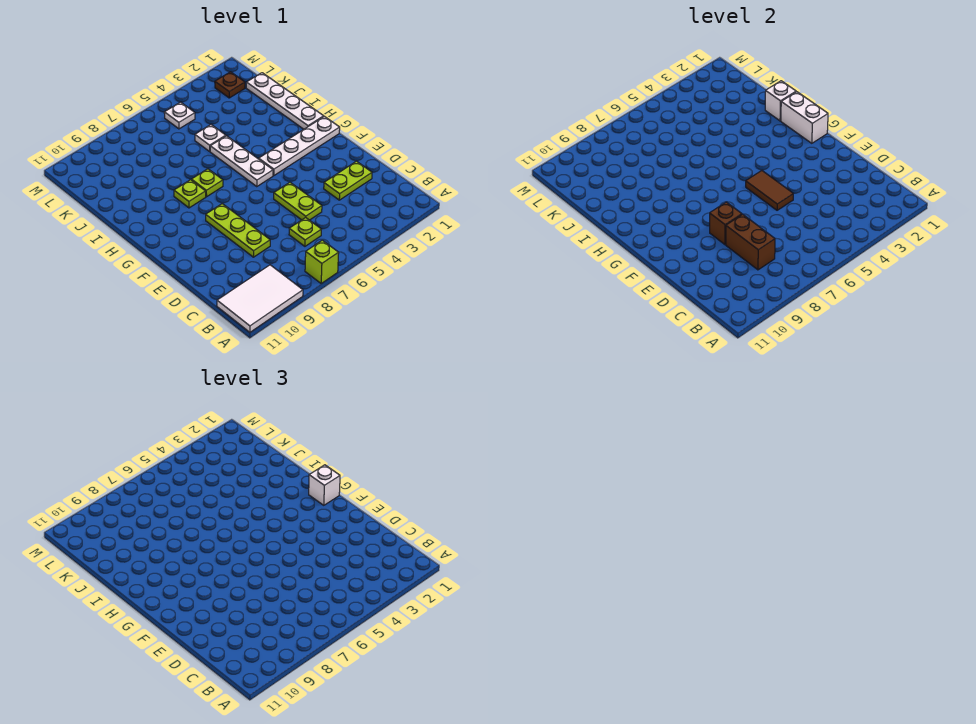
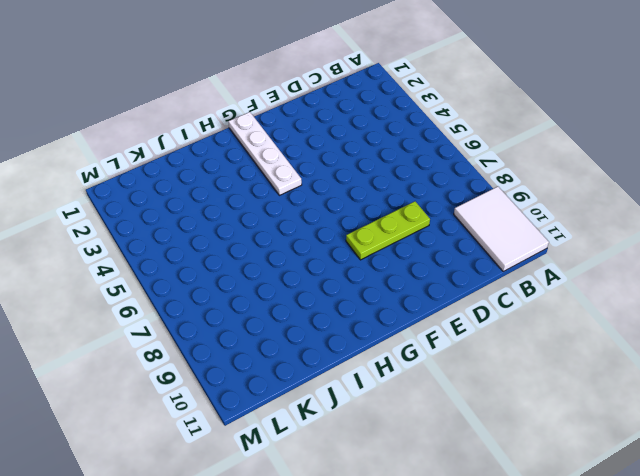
none -> lime 1x1 brick [305,240,339,283]
none -> lime 1x1 plate [289,218,321,246]
none -> lime 1x2 plate [324,161,372,200]

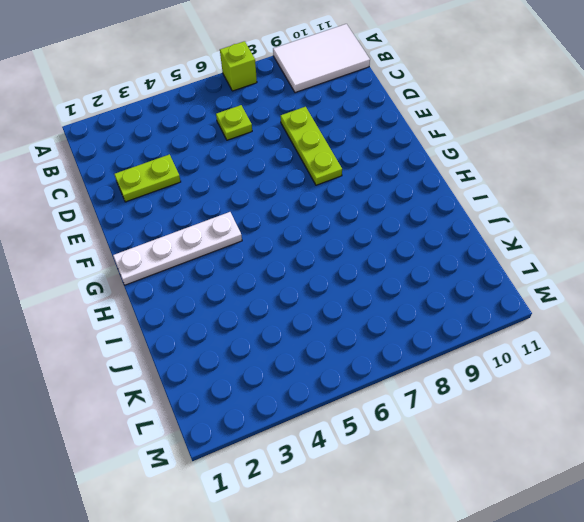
none -> lime 1x2 plate [274,182,322,220]
none -> white 1x3 plate [210,136,273,187]
none -> white 1x4 plate [246,73,324,129]

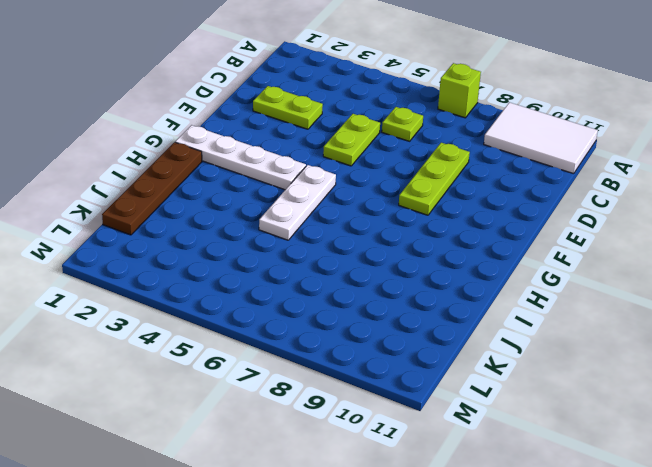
brown 1x4 plate [102,142,202,235] -> white 1x4 plate [246,73,324,129]
none -> lime 1x1 plate [191,169,223,197]
none -> lime 1x1 plate [174,180,206,208]
none -> white 1x1 plate [195,125,226,151]

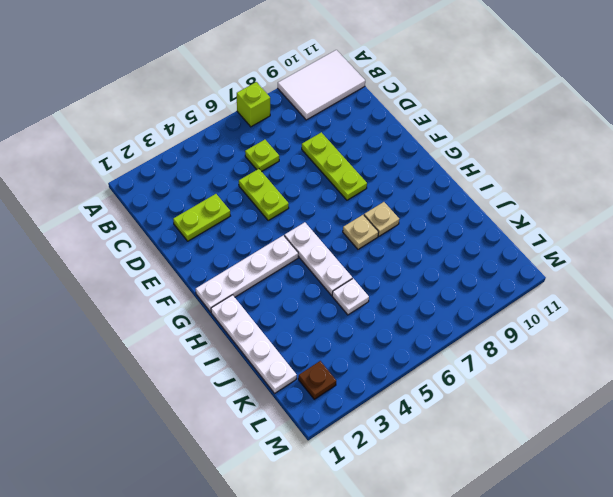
tan 1x1 plate [343,215,379,249] -> lime 1x1 plate [191,169,223,197]
tan 1x1 plate [364,202,399,236] -> lime 1x1 plate [174,180,206,208]
none -> white 1x1 plate [164,102,195,129]
none -> brown 1x2 brick [726,214,775,270]
none -> brown 1x2 tile [746,171,793,210]

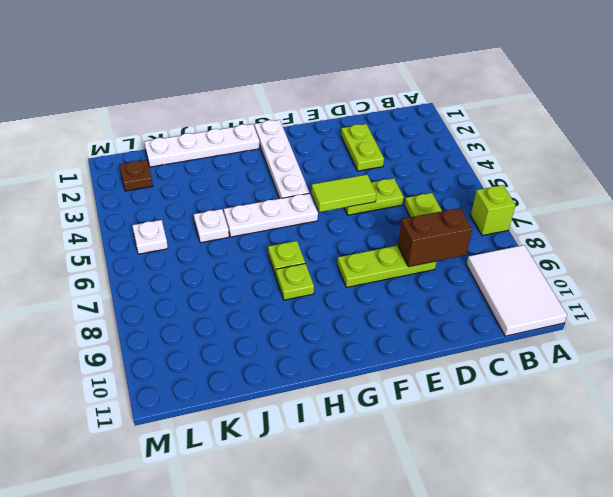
lime 1x2 tile [311,175,377,212] -> brown 1x2 tile [746,171,793,210]
none -> brown 1x1 brick [710,202,742,245]
none -> white 1x2 brick [781,92,828,143]
none -> white 1x1 brick [765,81,796,121]

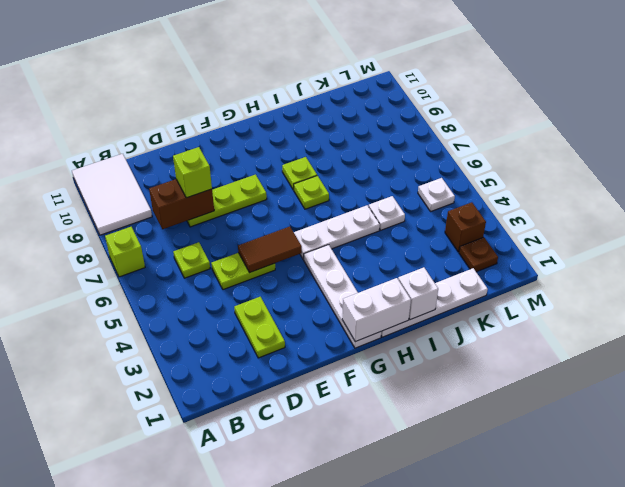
lime 1x1 brick [173,147,212,198] -> none
brown 1x1 brick [445,202,486,252] -> brown 1x1 brick moved to [710,202,742,245]
none -> white 1x1 brick [309,465,340,505]

